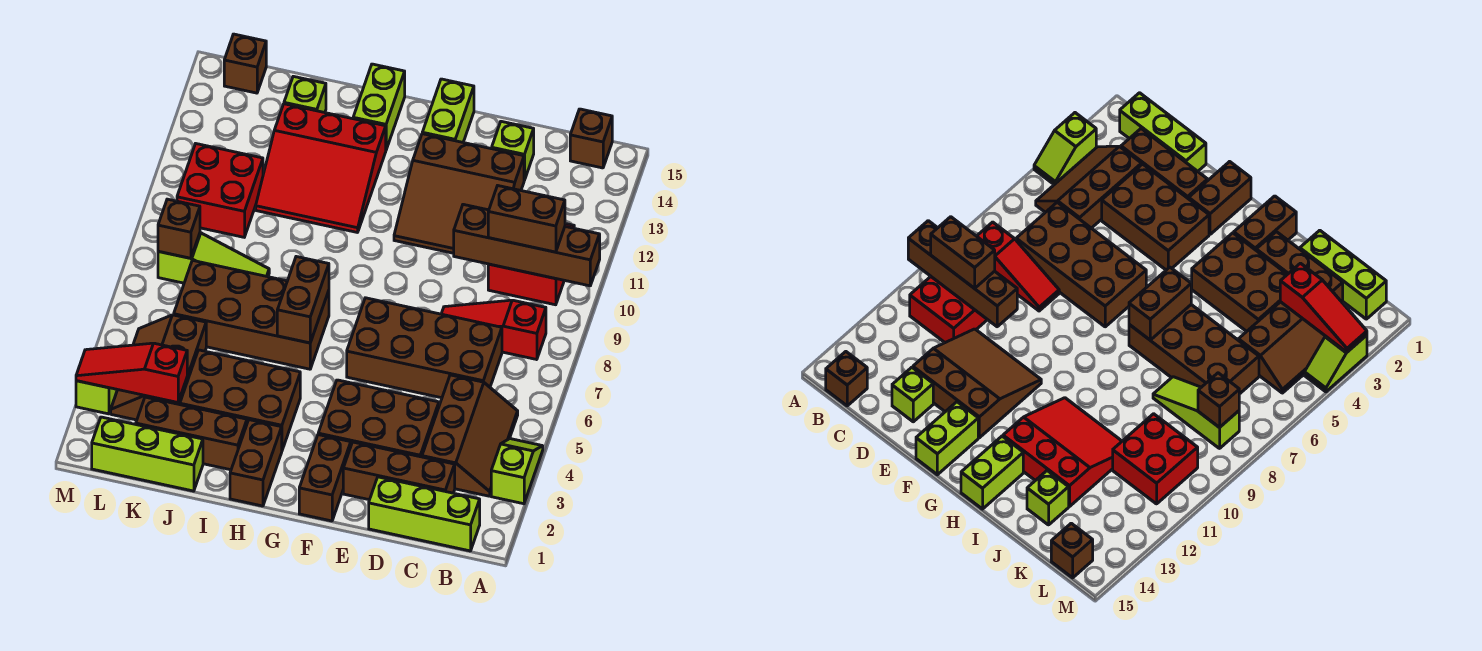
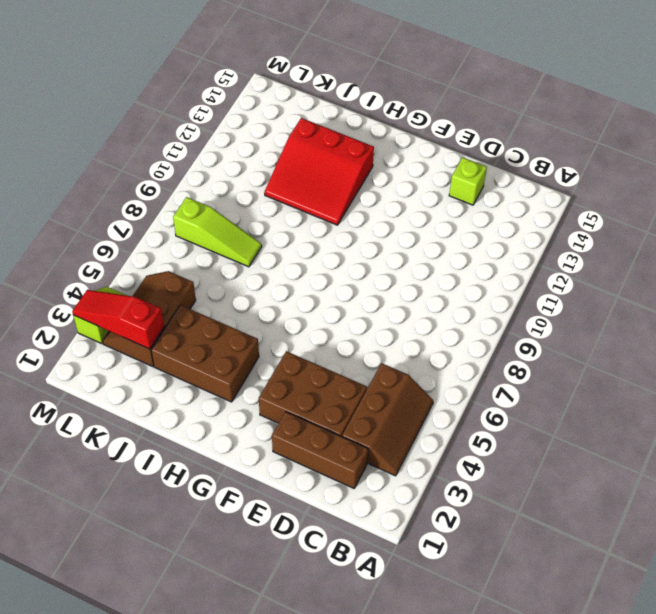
none -> lime 1x2 slope [491,439,543,504]
none -> lime 1x3 brick [369,477,480,551]
none -> red 1x3 slope [441,300,546,360]
none -> red 2x2 brick [488,224,574,305]

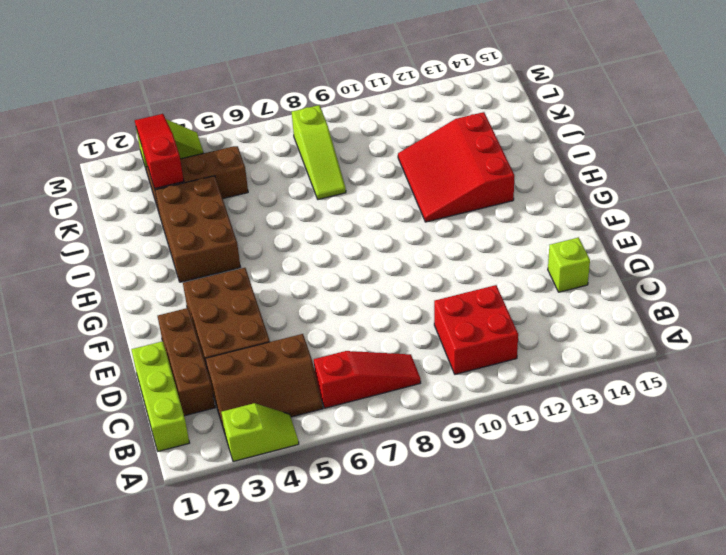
red 1x3 slope [314,351,421,408] -> red 1x3 slope turned to [441,300,546,360]
none -> brown 1x1 brick [570,109,612,168]
none -> brown 2x4 brick [347,298,502,398]
none -> brown 3x3 slope [394,134,524,253]
none -> brown 1x2 brick [299,435,351,521]

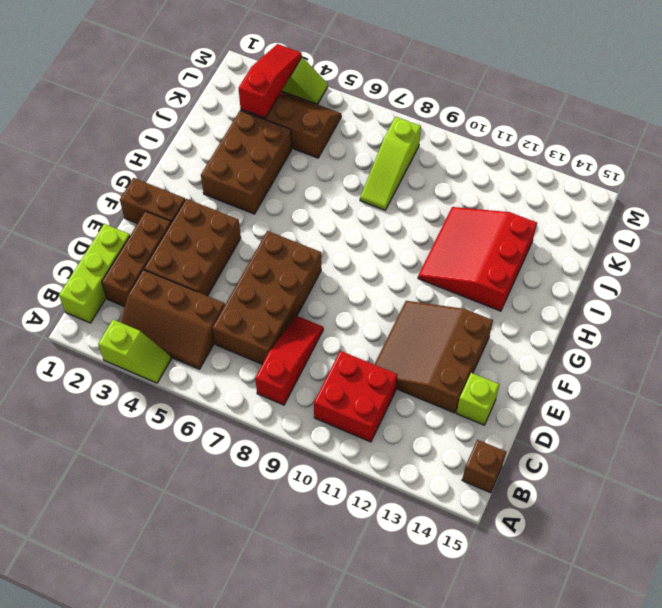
none -> lime 1x2 brick [422,79,474,142]
none -> brown 1x2 brick [230,420,282,506]
none -> brown 2x4 brick [174,260,329,369]
none -> lime 1x2 brick [353,64,405,149]

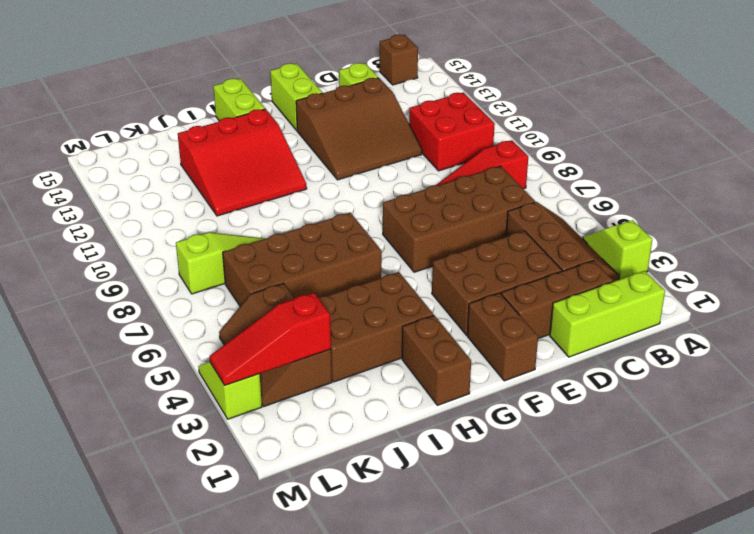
none -> brown 1x3 brick [136,397,247,470]
none -> lime 1x3 brick [92,417,203,491]
none -> lime 1x1 brick [284,76,326,113]
none -> red 2x2 brick [177,144,263,237]

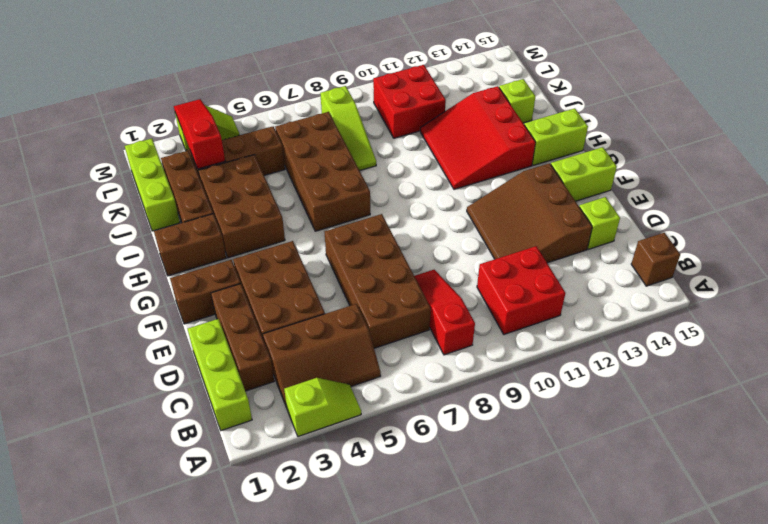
none -> brown 1x1 brick [224,34,266,93]
none -> brown 1x4 brick [454,204,600,286]
none -> brown 1x2 brick [277,257,329,343]
none -> brown 1x1 brick [158,199,200,258]

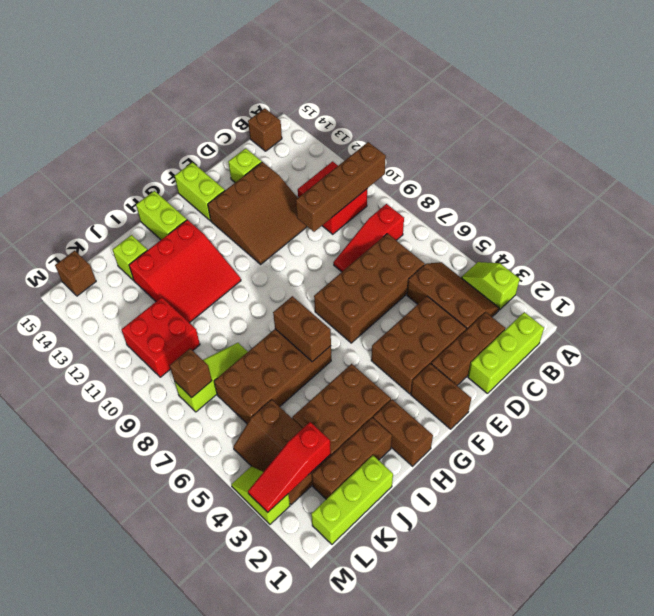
none -> brown 1x2 brick [488,186,565,252]

